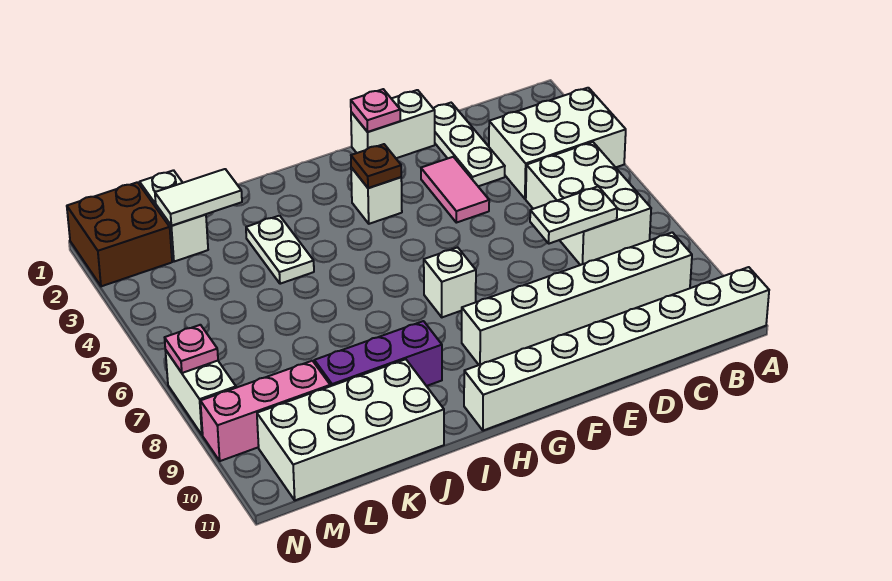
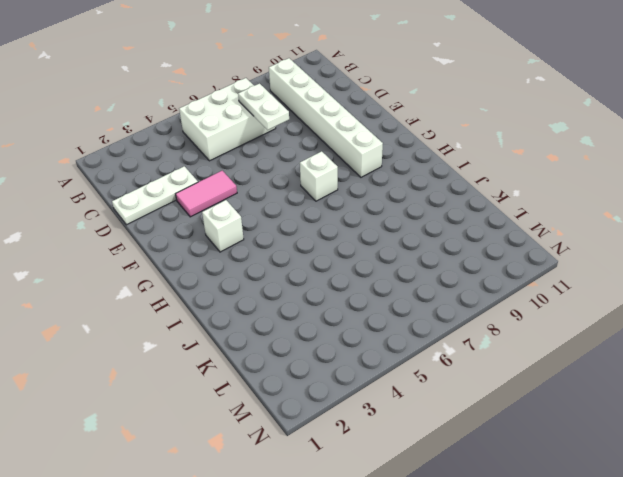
none -> white 2x3 brick [489,88,626,199]
none -> white 1x8 brick [464,267,769,431]
none -> white 1x2 brick [351,90,435,158]

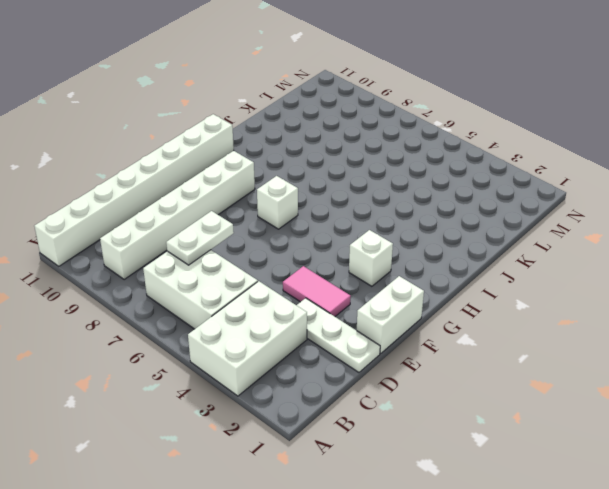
none -> purple 1x3 brick [314,321,442,386]
none -> white 1x2 plate [246,216,314,284]
none -> white 2x4 brick [257,359,444,500]

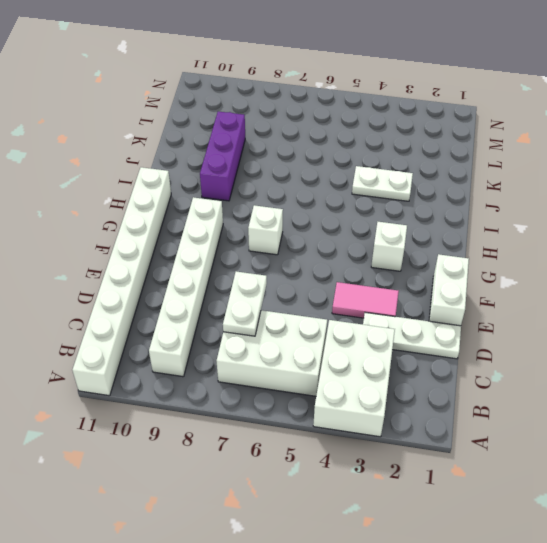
none -> white 2x4 brick [257,359,444,500]
none -> white 1x2 brick [140,170,208,262]
none -> pink 1x3 brick [200,361,330,461]

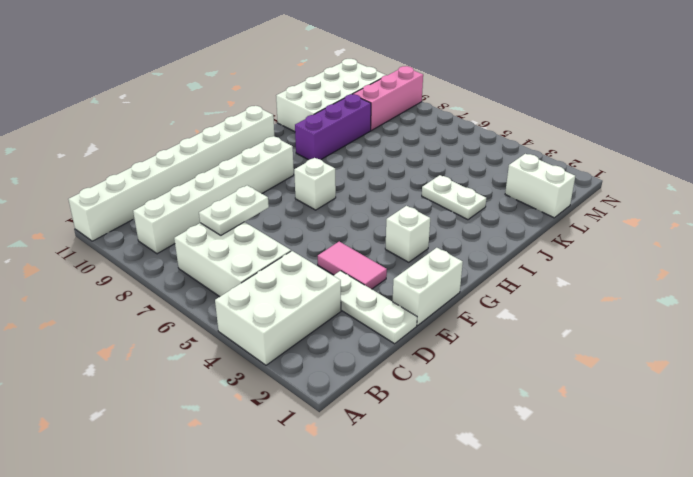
none -> brown 2x2 brick [67,182,172,286]
none -> white 1x2 brick [165,350,236,435]
none -> pink 1x1 plate [351,89,400,132]

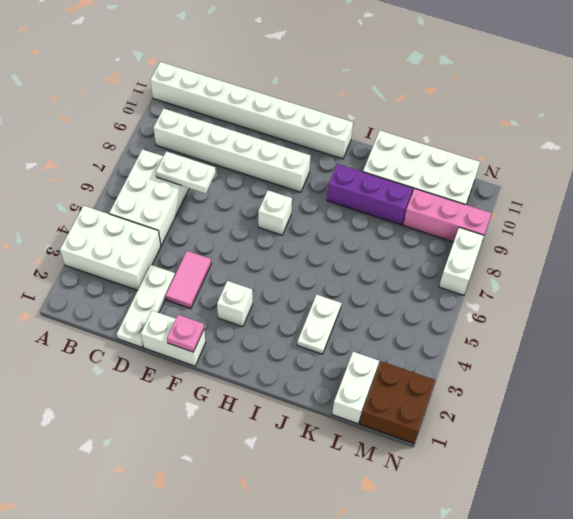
none -> brown 1x1 plate [351,144,401,188]
none -> white 1x2 tile [155,169,242,226]
none -> pink 1x1 plate [165,325,218,373]

